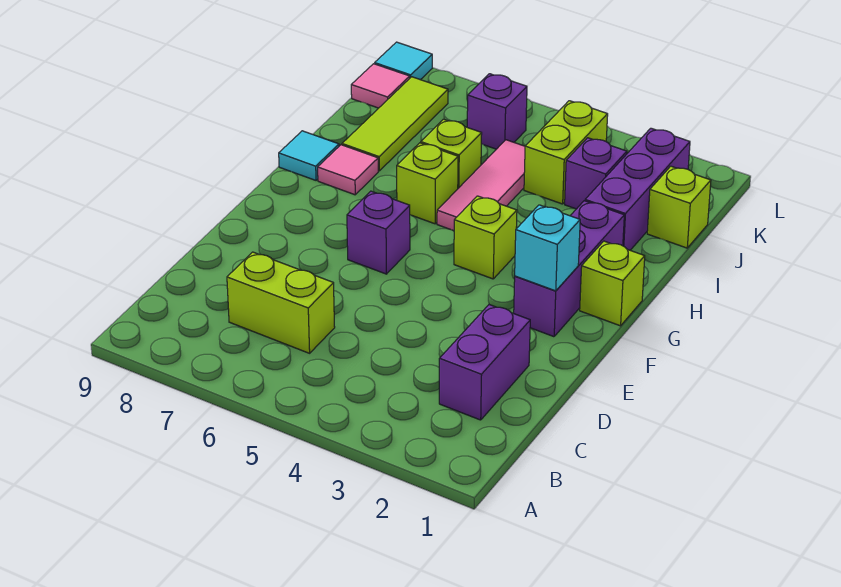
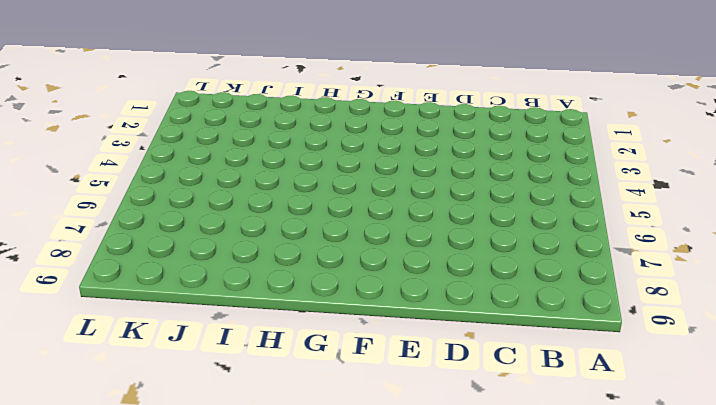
none -> purple 1x2 brick [439,304,530,420]
none -> lime 1x2 brick [227,252,335,353]
none -> purple 1x3 brick [514,201,624,337]

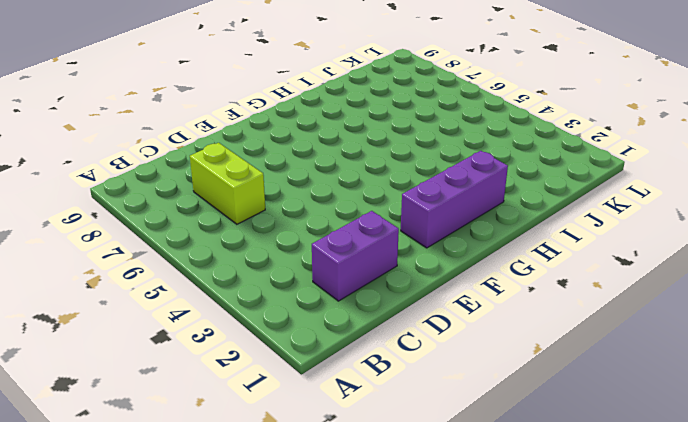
none -> purple 1x1 brick [347,191,410,274]
none -> lime 1x1 brick [580,241,645,326]
none -> lime 1x1 brick [454,196,517,279]

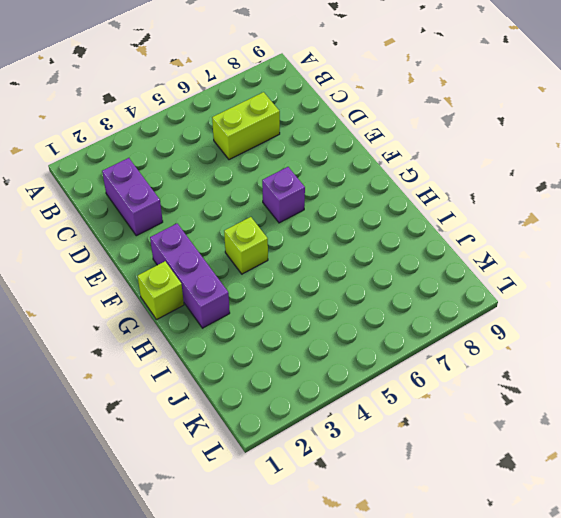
none -> pink 1x3 tile [437,140,525,231]
none -> lime 1x1 brick [397,143,458,224]
none -> pink 1x1 tile [318,145,378,195]

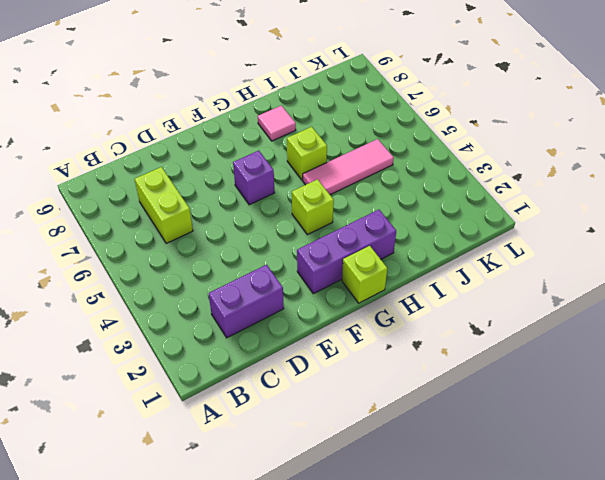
none -> cyan 1x1 tile [279,131,339,180]
none -> purple 1x3 brick [585,128,690,250]
none -> lime 1x1 brick [421,119,482,188]

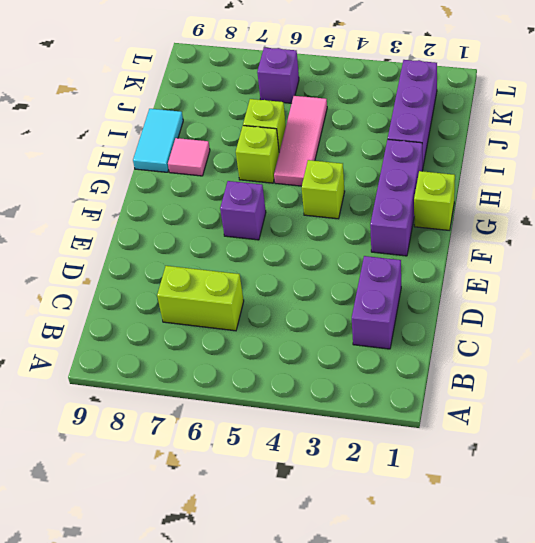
cyan 1x2 tile [133,109,183,172] -> cyan 1x1 tile [279,131,339,180]
none -> lime 1x3 tile [342,77,448,171]
none -> lime 1x1 brick [647,166,711,248]
none -> purple 1x1 brick [565,138,627,209]

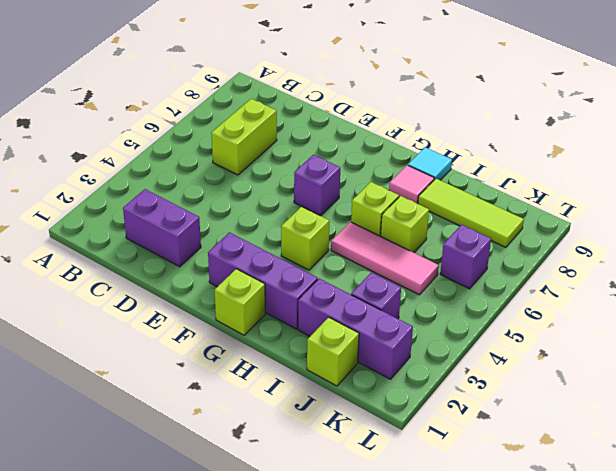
none -> lime 1x2 brick [524,101,608,204]
none -> pink 1x1 tile [351,64,410,108]
none -> cyan 1x1 tile [375,42,432,80]

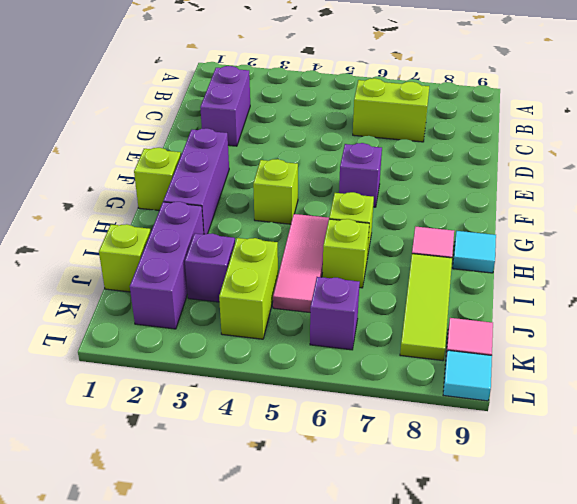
none -> cyan 1x1 brick [515,205,580,291]

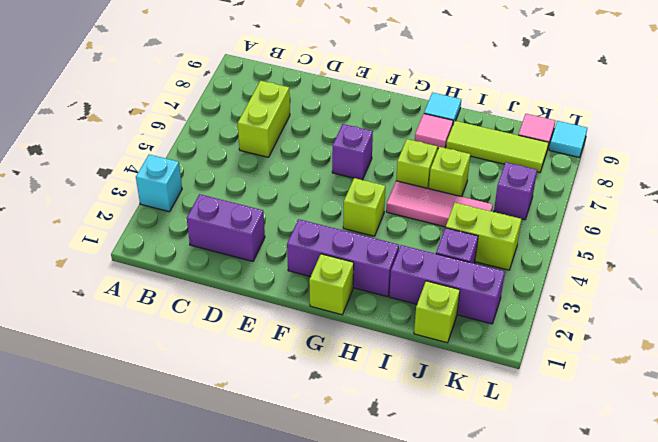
cyan 1x1 brick [136,154,182,212] -> cyan 1x1 brick moved to [515,205,580,291]

